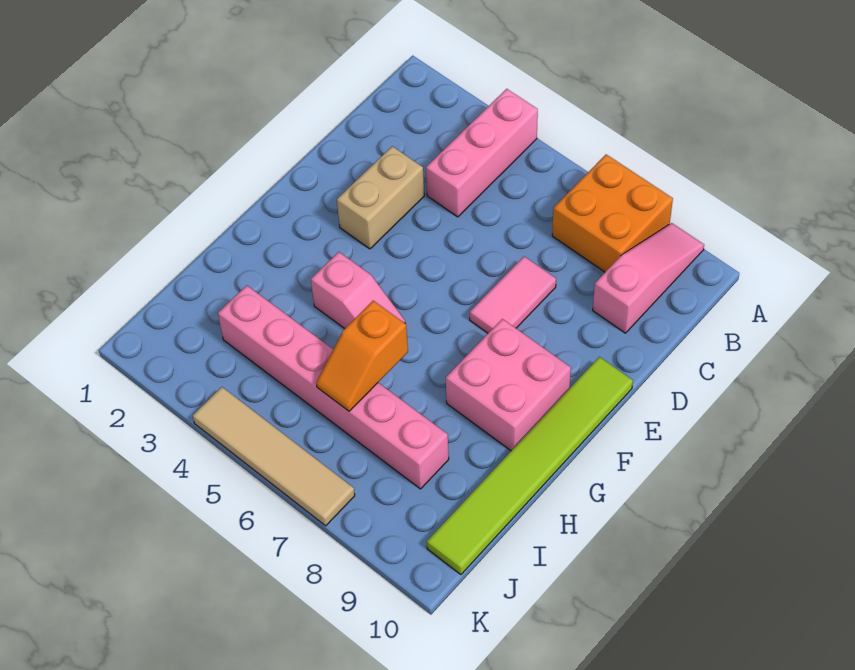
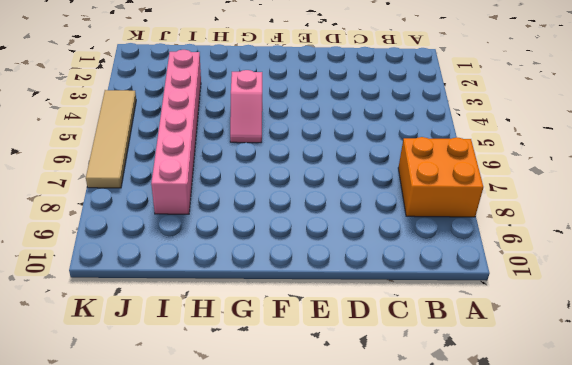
none -> pink 1x3 brick [426,89,538,217]
none -> pink 1x3 slope [593,223,704,333]

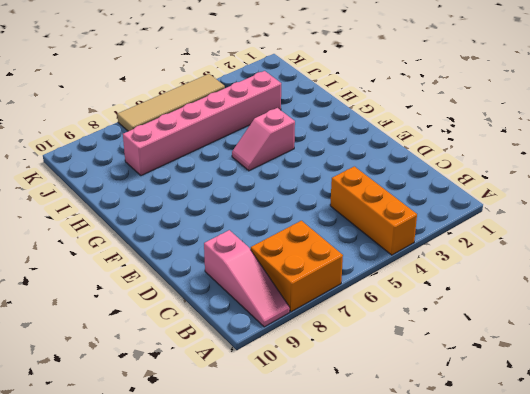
orange 1x3 brick [330,166,417,255] -> pink 1x3 brick [426,89,538,217]
none -> tan 1x2 brick [337,146,424,249]
none -> pink 1x2 tile [470,256,556,333]

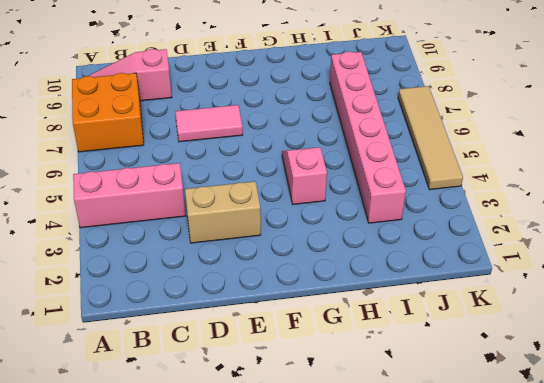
none -> lime 1x6 tile [427,357,633,575]
none -> pink 2x2 brick [446,319,571,451]

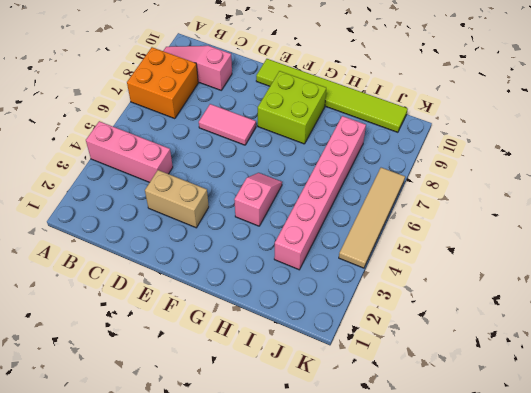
lime 2x2 brick [258,71,326,144] -> pink 2x2 brick [446,319,571,451]
none -> orange 1x2 slope [316,301,408,411]

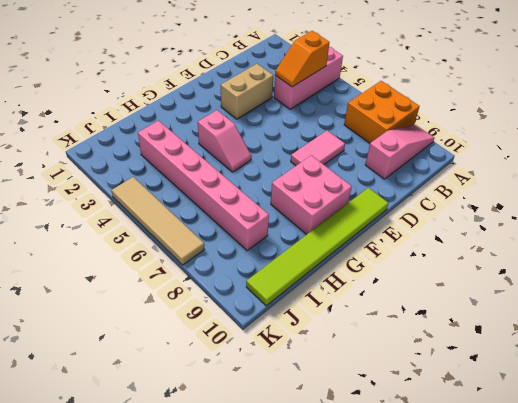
orange 1x2 slope [275,31,330,87] -> orange 1x2 slope moved to [316,301,408,411]

